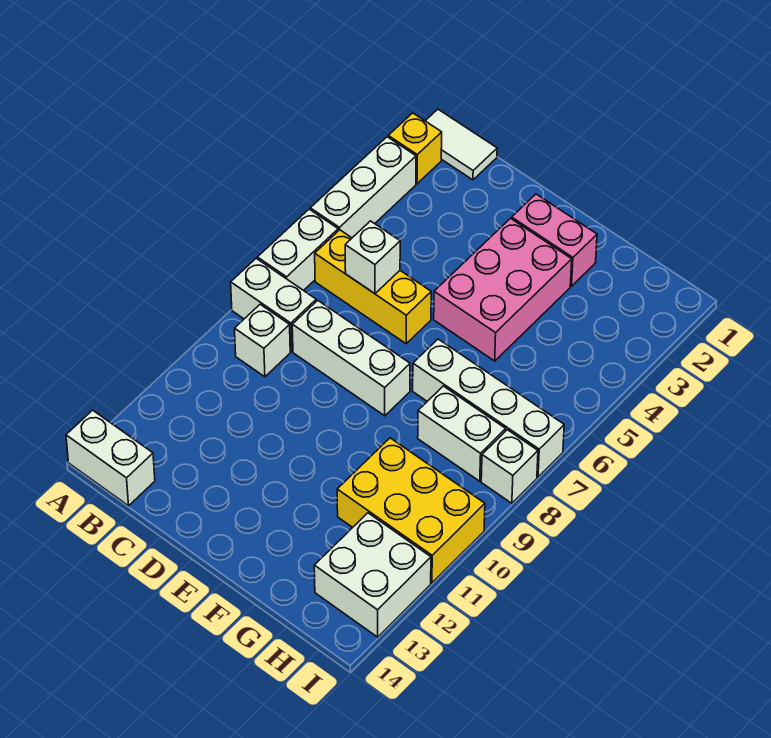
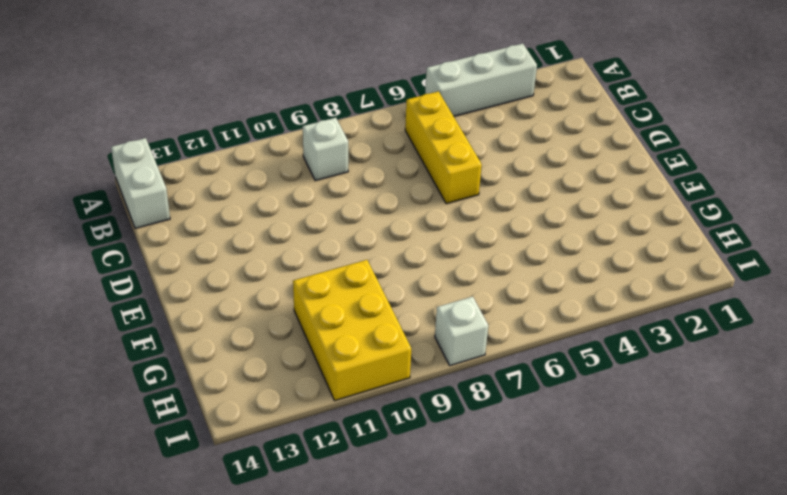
none -> white 1x2 tile [426,109,497,180]
none -> yellow 1x1 brick [388,113,442,184]
none -> white 1x2 brick [257,209,338,291]

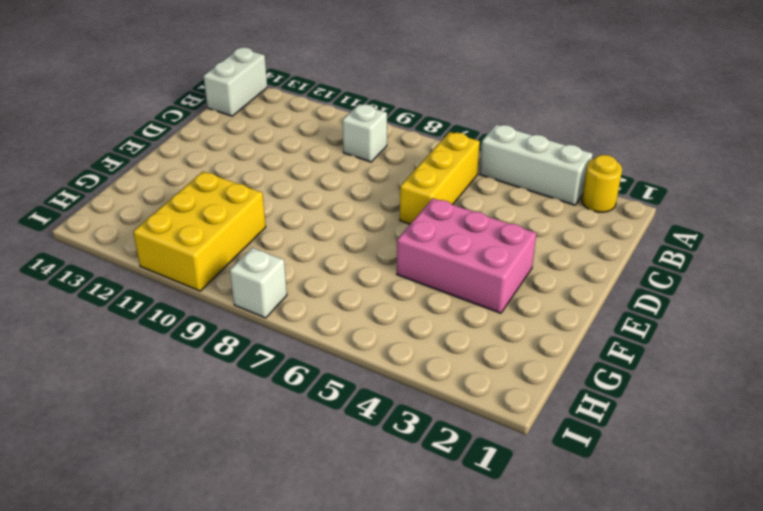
yellow 1x1 round brick [582,155,622,212] -> yellow 1x1 brick [388,113,442,184]
none -> white 1x2 tile [426,109,497,180]
none -> white 1x2 brick [257,209,338,291]
none -> white 1x2 brick [231,258,316,352]

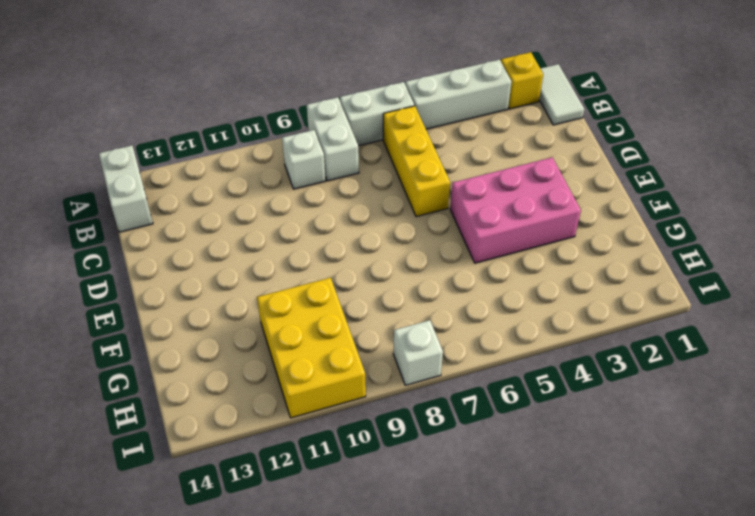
none -> white 1x3 brick [292,301,410,416]
none -> pink 1x2 brick [512,194,597,286]
none -> white 1x4 brick [413,339,564,477]

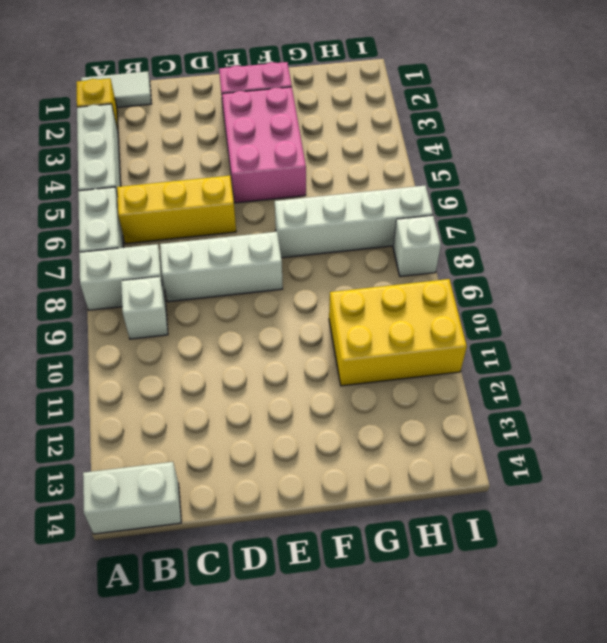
none -> white 1x2 brick [418,386,506,481]
none -> white 2x2 brick [314,513,431,637]
none -> white 1x1 brick [345,221,400,294]

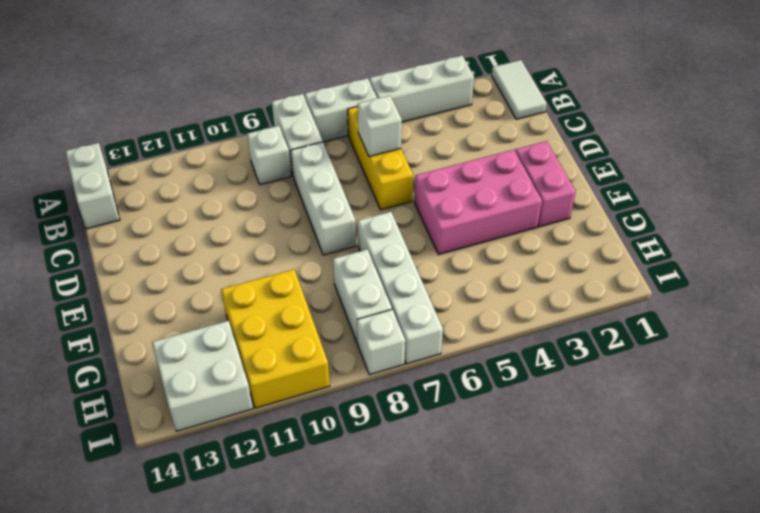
none -> yellow 1x1 brick [388,113,442,184]

